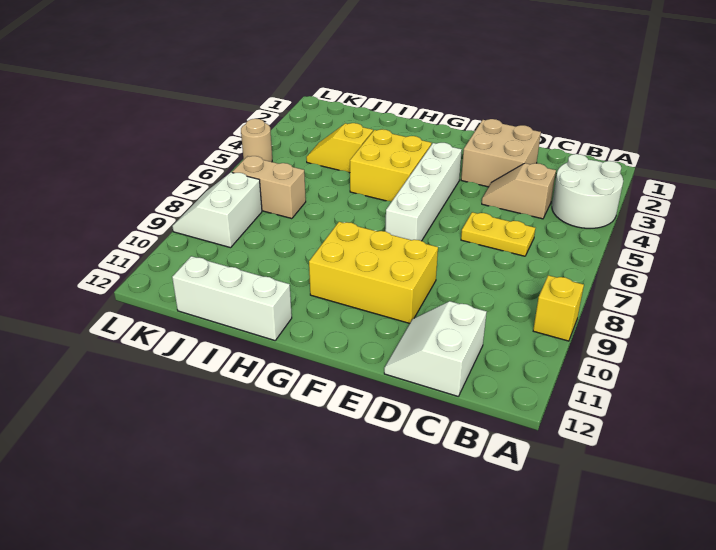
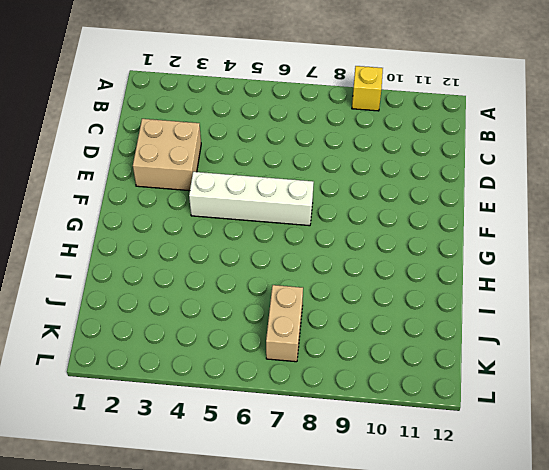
none -> white 2x2 round brick [552,154,623,228]
none -> tan 1x2 slope [482,163,556,219]
none -> yellow 1x2 plate [461,212,535,256]

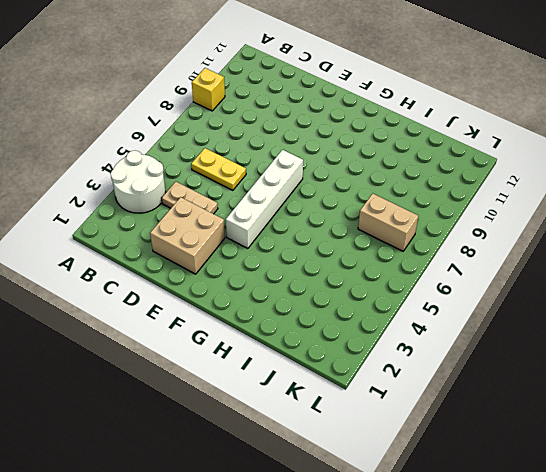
tan 1x2 plate [162,182,218,214] -> tan 1x2 slope [482,163,556,219]
none -> white 2x2 slope [384,301,487,396]
none -> yellow 2x3 brick [309,222,438,323]
none -> yellow 2x2 brick [350,129,431,201]

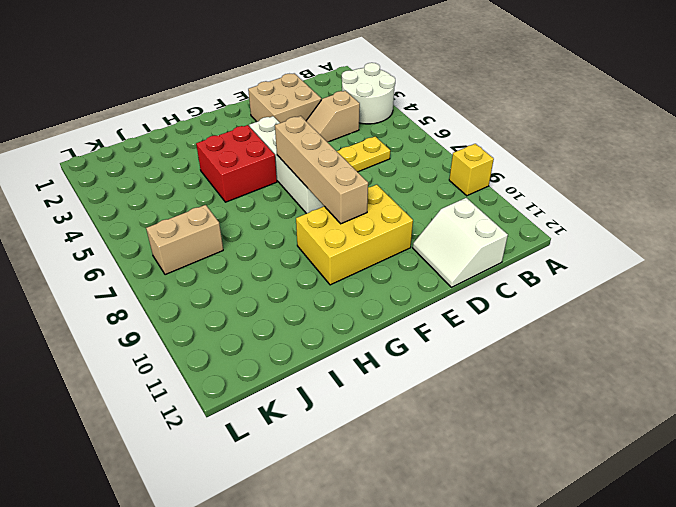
tan 1x4 brick [275,116,368,224] -> none
red 2x2 brick [196,125,277,202] -> yellow 2x2 brick [350,129,431,201]
none -> white 1x3 brick [172,256,292,340]
none -> yellow 1x2 slope [306,123,373,173]
none -> white 2x2 slope [172,172,262,248]

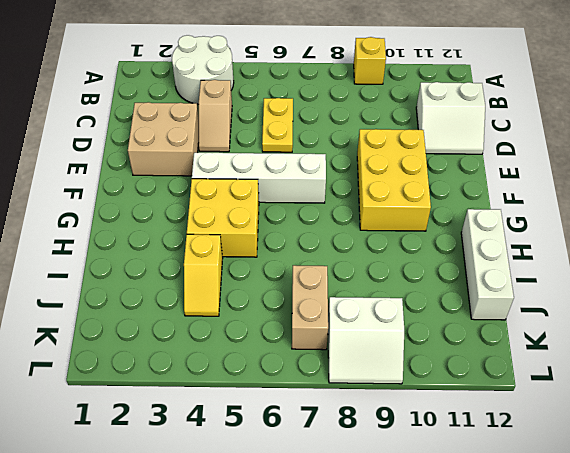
none -> tan 1x1 round brick [241,119,272,162]

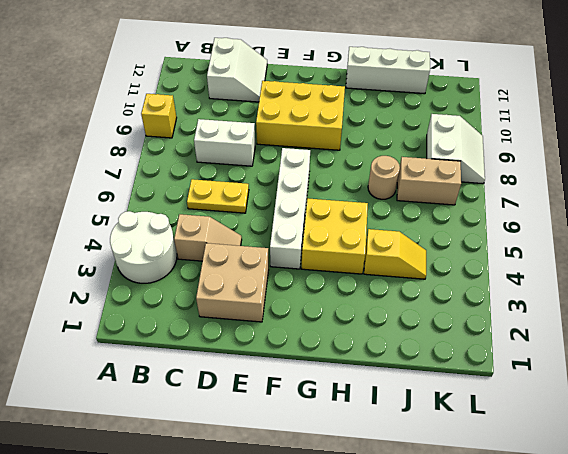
white 1x2 brick [194,119,255,166] -> none
tan 1x1 round brick [368,156,400,199] -> tan 1x1 round brick moved to [241,119,272,162]

